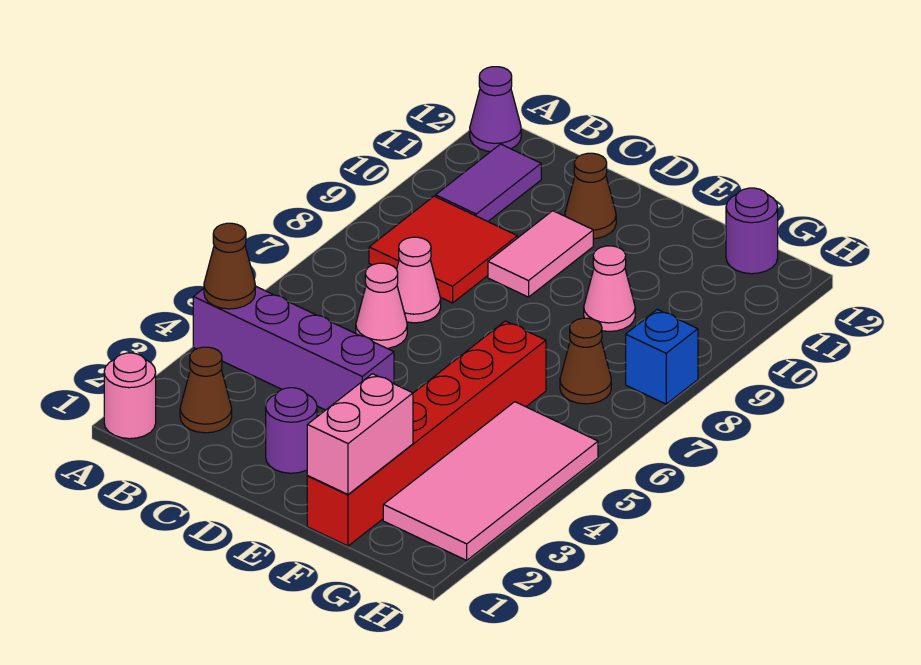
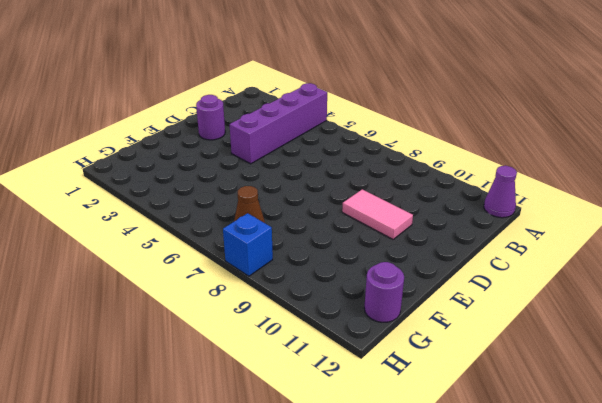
none -> pink 1x1 round brick [104,353,156,439]
none -> brown 1x1 cone [180,347,232,433]
none -> red 2x2 tile [369,196,517,303]

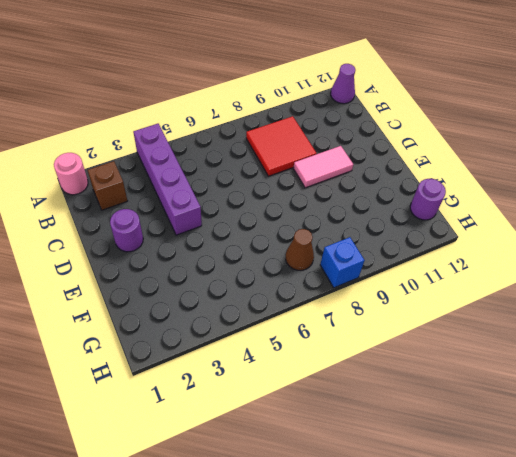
brown 1x1 brick [88,161,127,210] -> brown 1x1 cone [180,347,232,433]
none -> purple 1x2 tile [436,144,541,221]
none -> pink 1x1 cone [356,263,407,348]
none -> pink 1x1 cone [397,237,441,323]

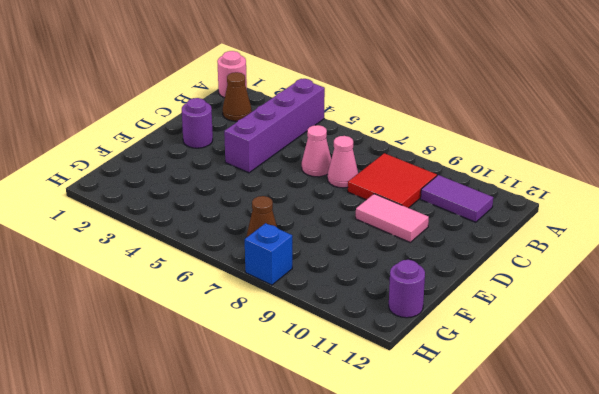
none -> purple 1x1 cone [470,67,521,152]
none -> brown 1x1 cone [565,153,616,239]
none -> red 1x6 brick [307,321,546,546]

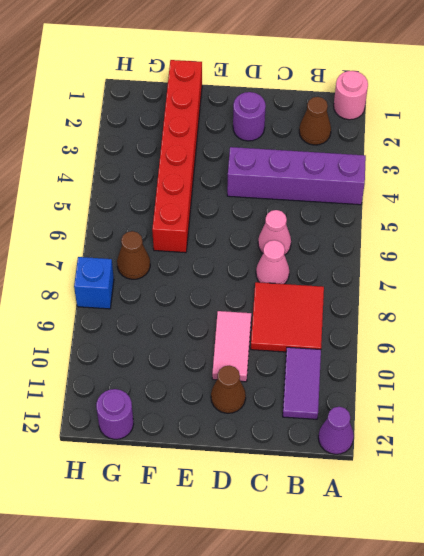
none -> pink 1x1 cone [584,246,635,331]
none -> pink 2x4 tile [383,402,598,560]
none -> brown 1x1 cone [204,223,255,309]

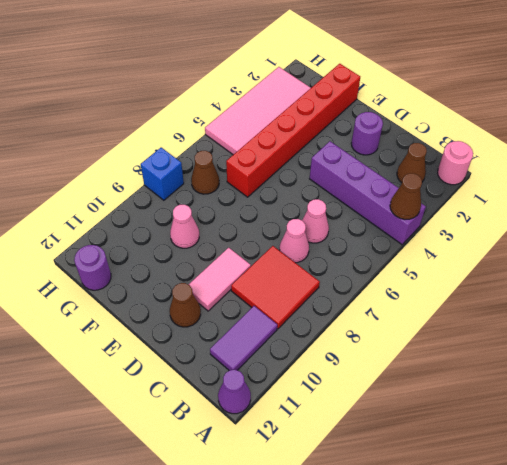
none -> pink 1x2 brick [307,374,413,494]

